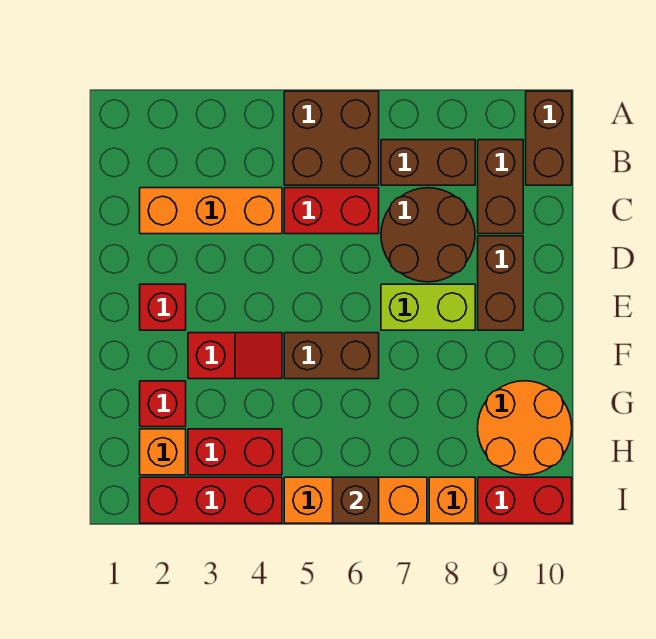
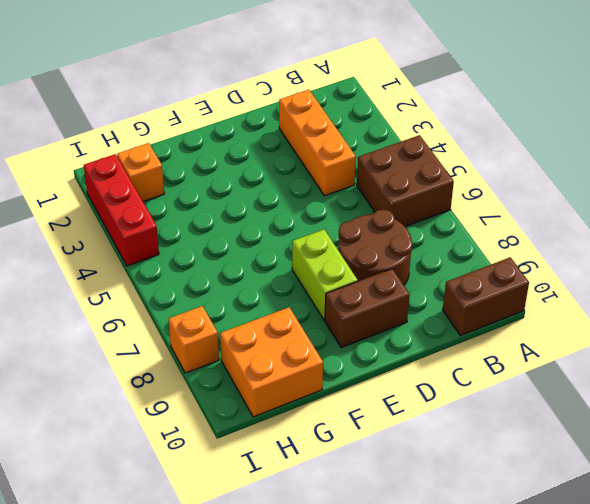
orange 2x2 brick [220,307,323,417] -> orange 2x2 round brick [478,381,572,475]
none -> brown 1x2 brick [381,140,475,185]
none -> brown 1x2 brick [478,140,523,234]
none -> red 1x2 brick [284,188,379,234]

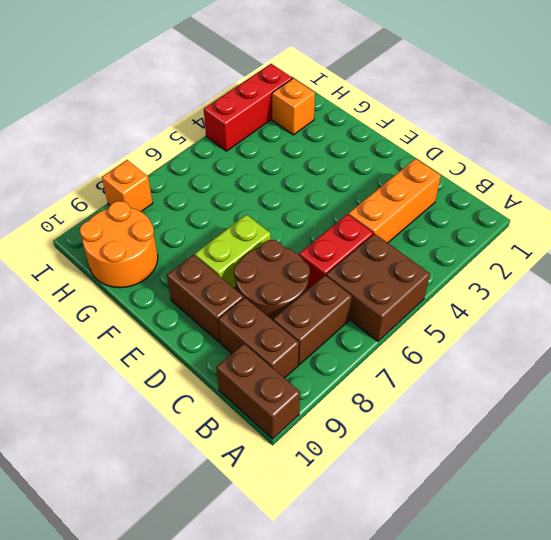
none -> red 1x1 brick [140,284,186,330]
none -> red 1x2 slope [188,333,282,379]
none -> brown 1x2 brick [284,333,379,379]

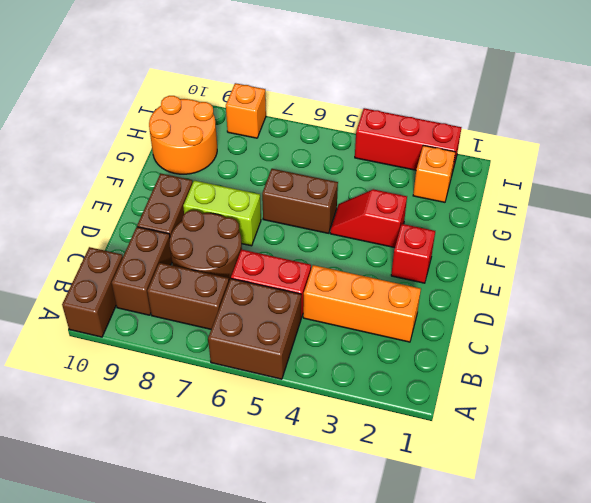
none -> red 1x1 brick [140,381,186,427]
none -> red 1x2 brick [188,429,282,475]
none -> orange 1x3 brick [284,477,427,523]

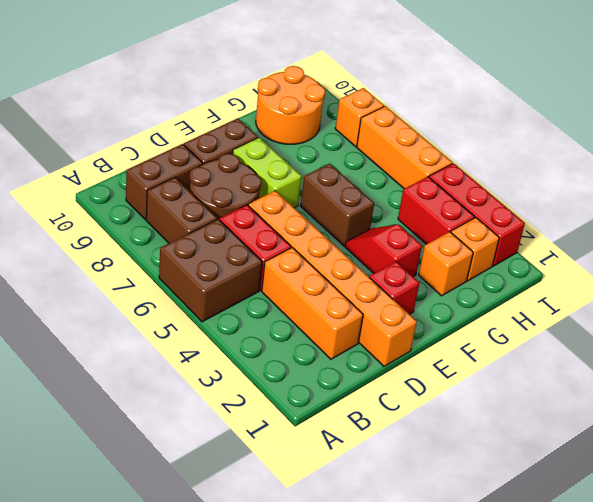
orange 1x6 brick [248,191,417,366] -> none
orange 1x1 brick [419,232,473,296] -> red 1x1 brick [140,381,186,427]
none -> brown 1x2 brick [526,91,572,185]
none -> red 1x2 brick [478,477,572,523]
none -> brown 1x1 brick [333,477,379,523]

